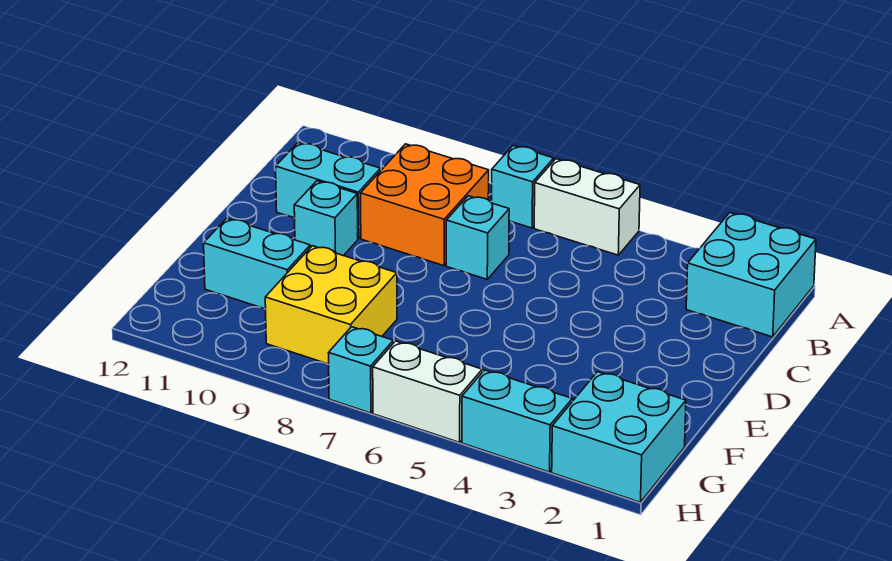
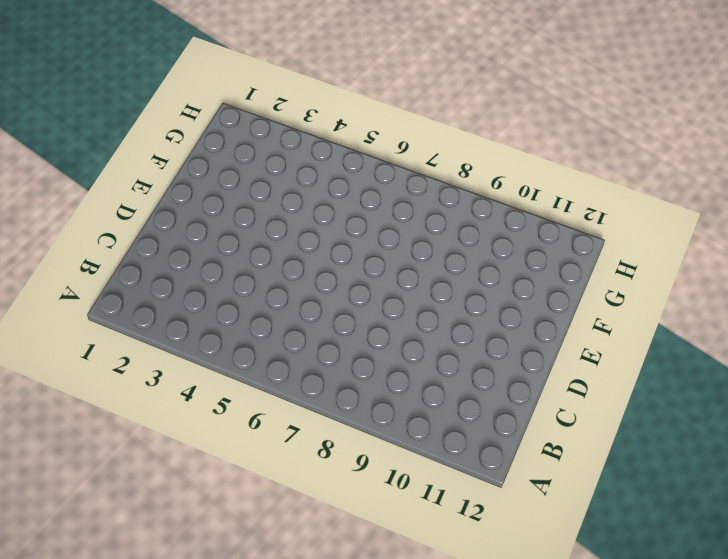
none -> cyan 2x2 brick [686,213,816,337]
none -> white 1x2 brick [534,159,640,255]
none -> cyan 1x1 brick [492,146,554,228]

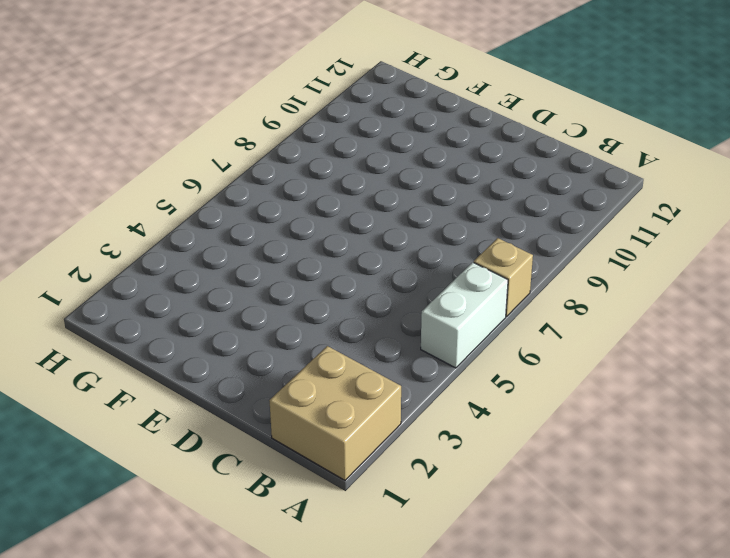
tan 2x2 brick [269,346,401,480] -> cyan 2x2 brick [686,213,816,337]
tan 1x1 brick [474,238,533,316] -> cyan 1x1 brick [492,146,554,228]
none -> orange 2x2 brick [361,144,489,266]
none -> cyan 1x1 brick [446,196,509,279]
none -> cyan 1x2 brick [276,143,381,238]

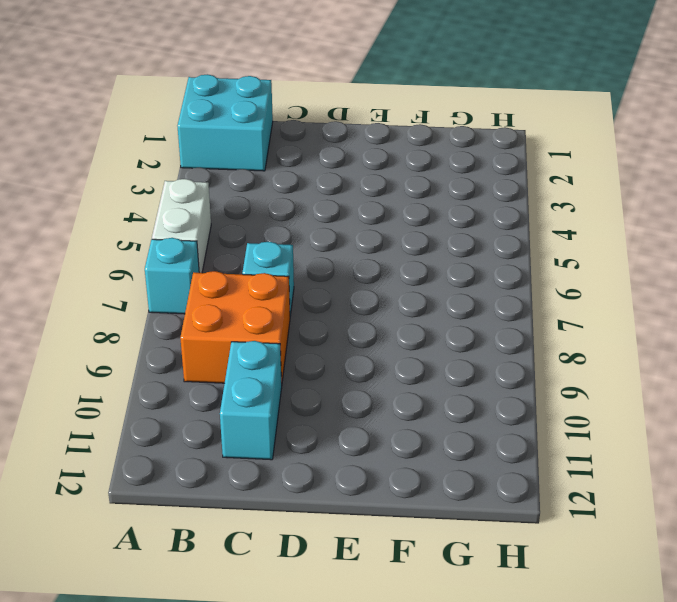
none -> cyan 1x1 brick [294,181,358,256]
none -> yellow 2x2 brick [265,246,397,364]
none -> cyan 1x2 brick [204,218,310,309]

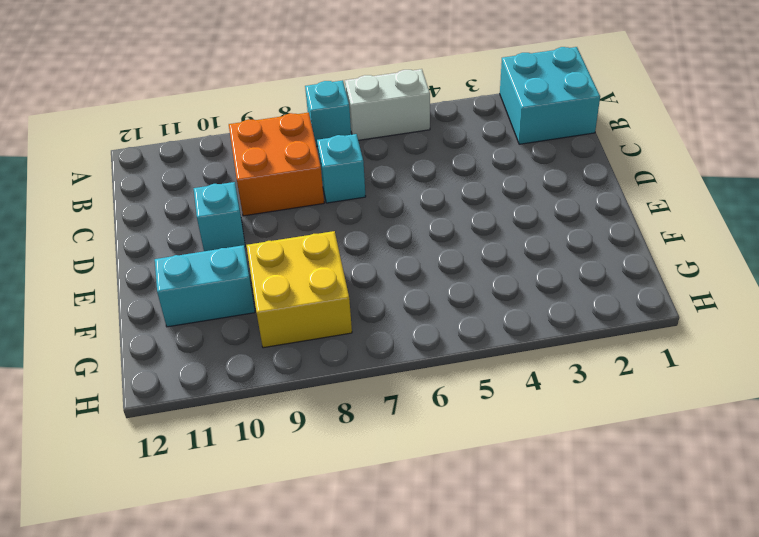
none -> cyan 1x2 brick [276,143,381,238]
none -> cyan 2x2 brick [552,372,686,502]
none -> cyan 1x2 brick [462,370,572,472]

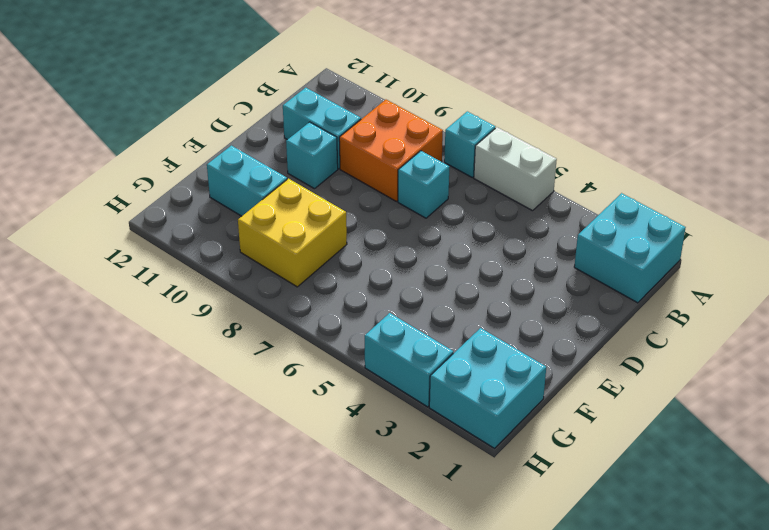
none -> white 1x2 brick [373,341,482,442]
none -> cyan 1x1 brick [329,327,393,413]

